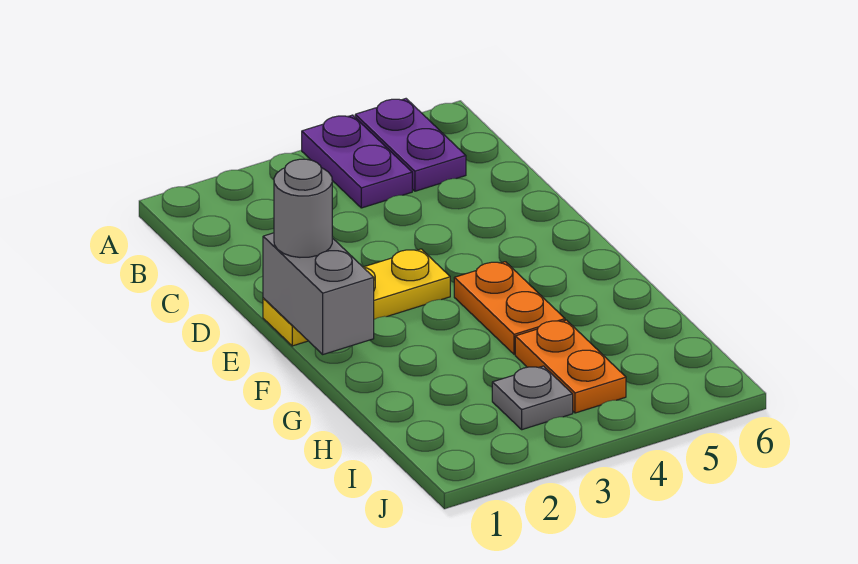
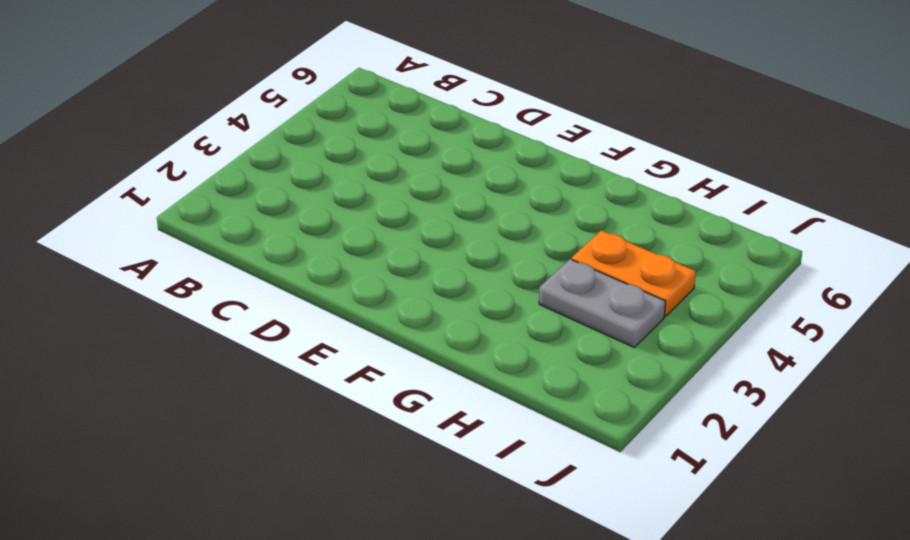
grey 1x2 plate [539,259,665,348] -> grey 1x1 plate [492,366,573,430]
none -> purple 1x2 plate [302,115,412,208]
none -> purple 1x2 plate [355,99,466,191]

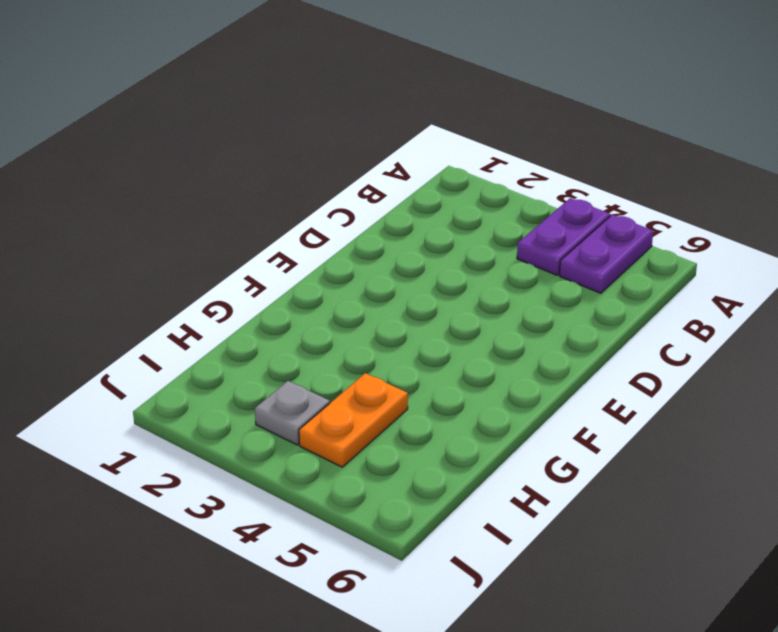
none -> yellow 1x3 plate [263,249,450,346]
none -> orange 1x2 plate [454,262,565,354]

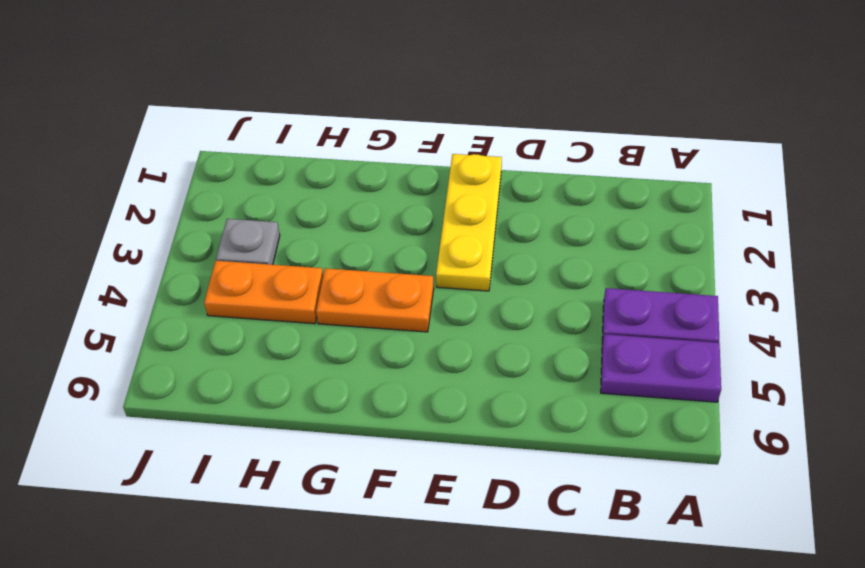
none -> grey 1x2 brick [263,233,374,354]
none -> grey 1x1 round brick [274,159,332,257]

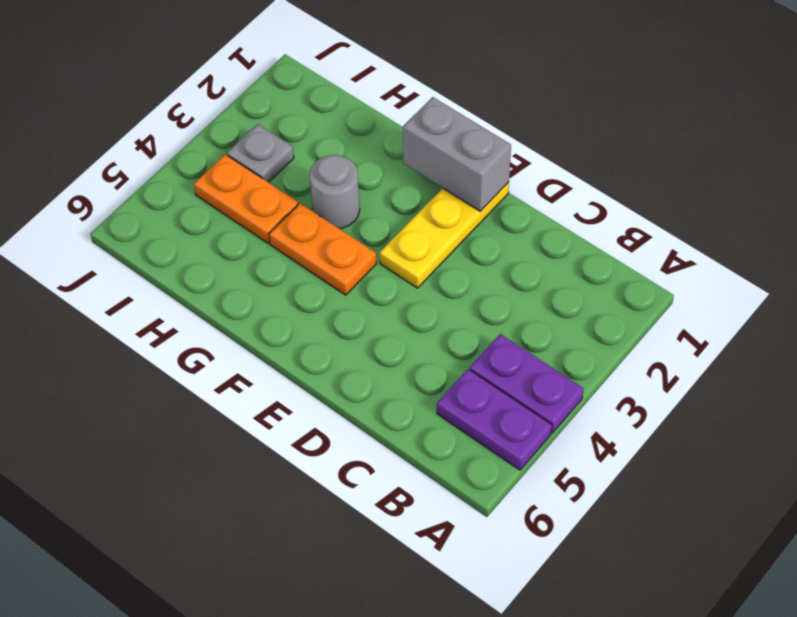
grey 1x1 round brick [310,155,360,229] -> grey 1x1 round brick moved to [274,159,332,257]

